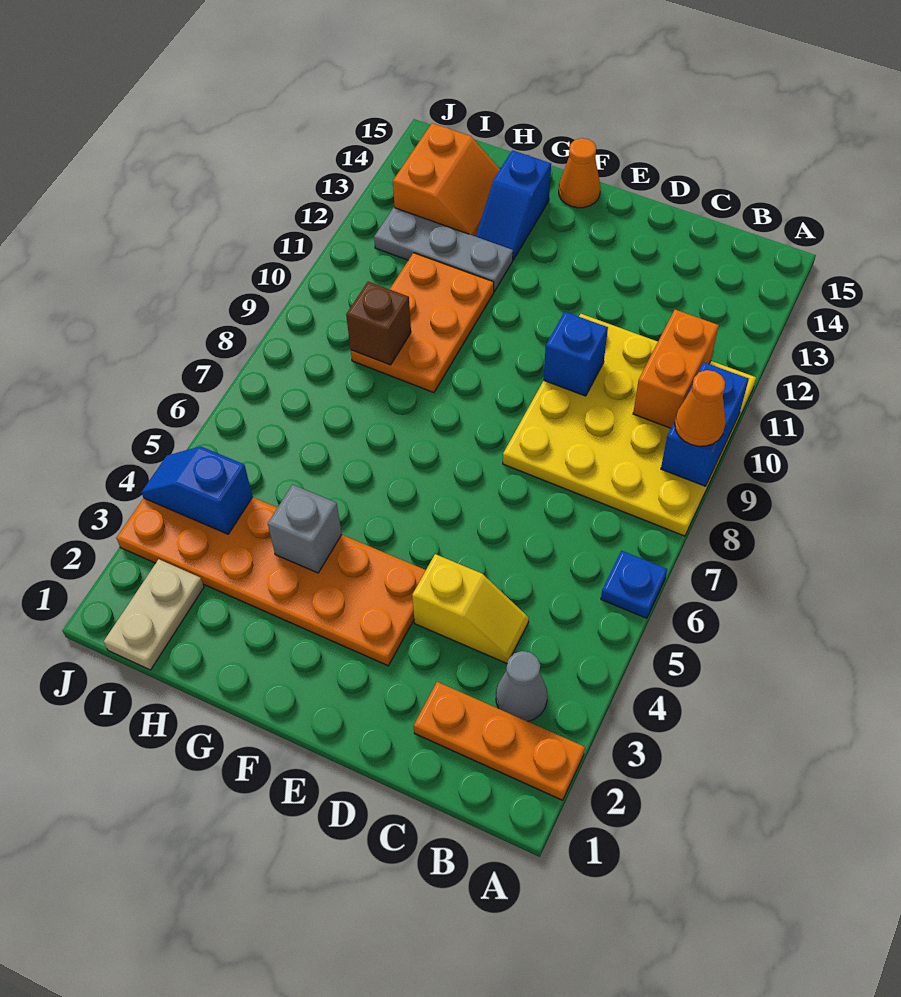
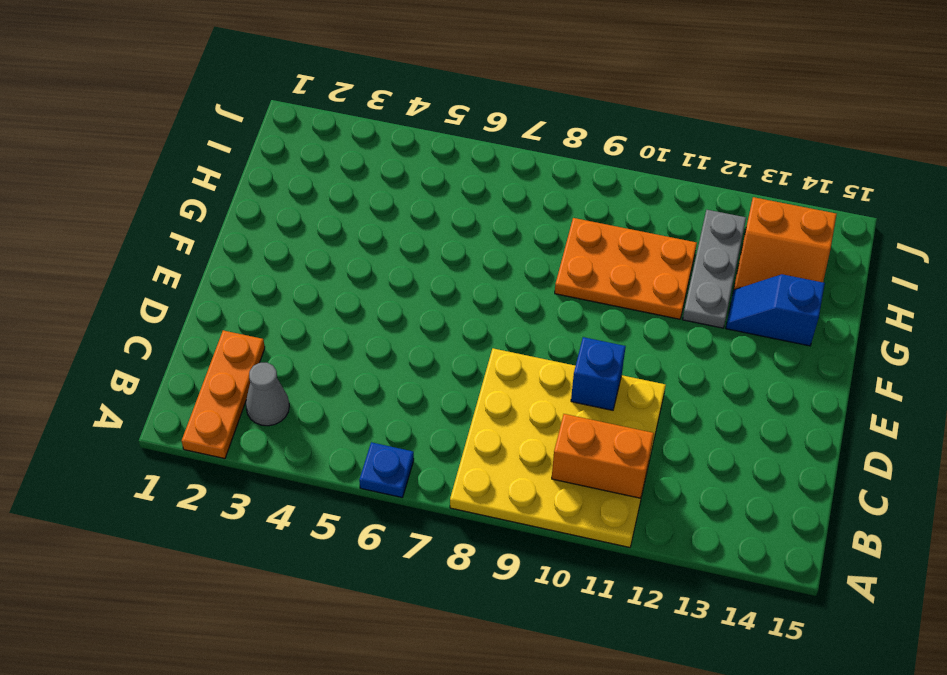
none -> yellow 1x2 slope [412,554,529,663]
none -> orange 2x6 plate [116,497,426,666]
none -> orange 1x1 cone [559,138,601,208]

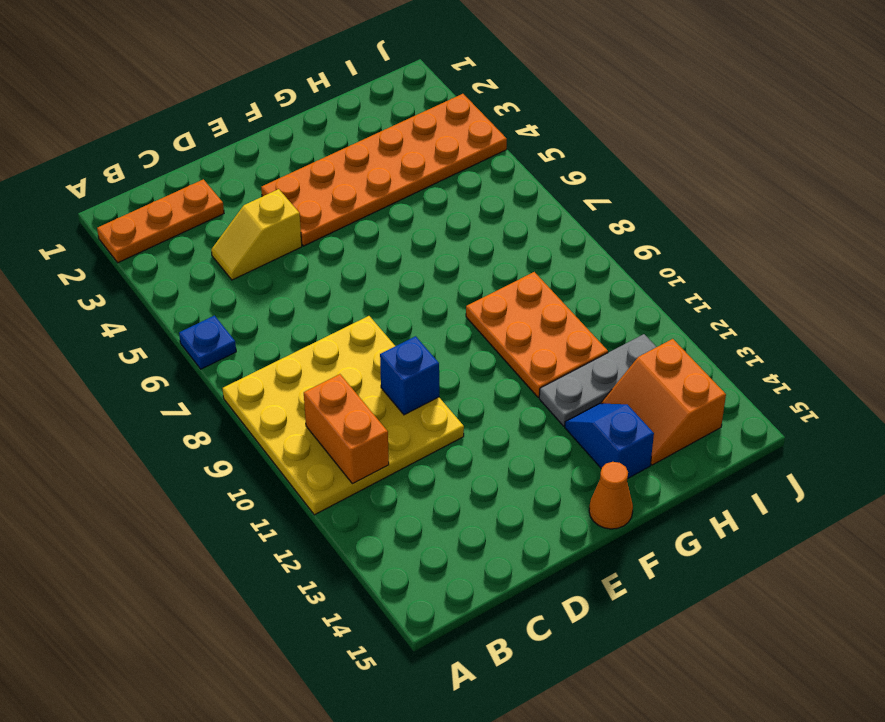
none -> grey 1x1 cone [496,651,548,721]
none -> tan 1x2 plate [104,559,204,670]
none -> blue 1x2 brick [661,362,749,486]

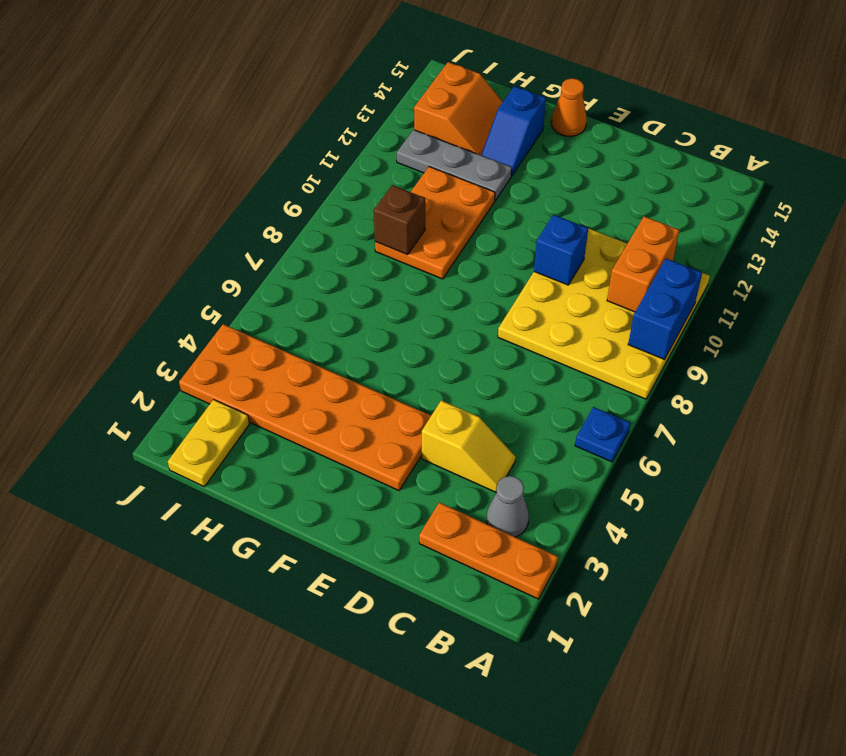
yellow 1x2 plate [168,400,249,487] -> tan 1x2 plate [104,559,204,670]
none -> grey 1x1 brick [268,485,342,573]
none -> blue 1x2 slope [141,446,253,534]
none -> orange 1x1 cone [675,370,726,446]

